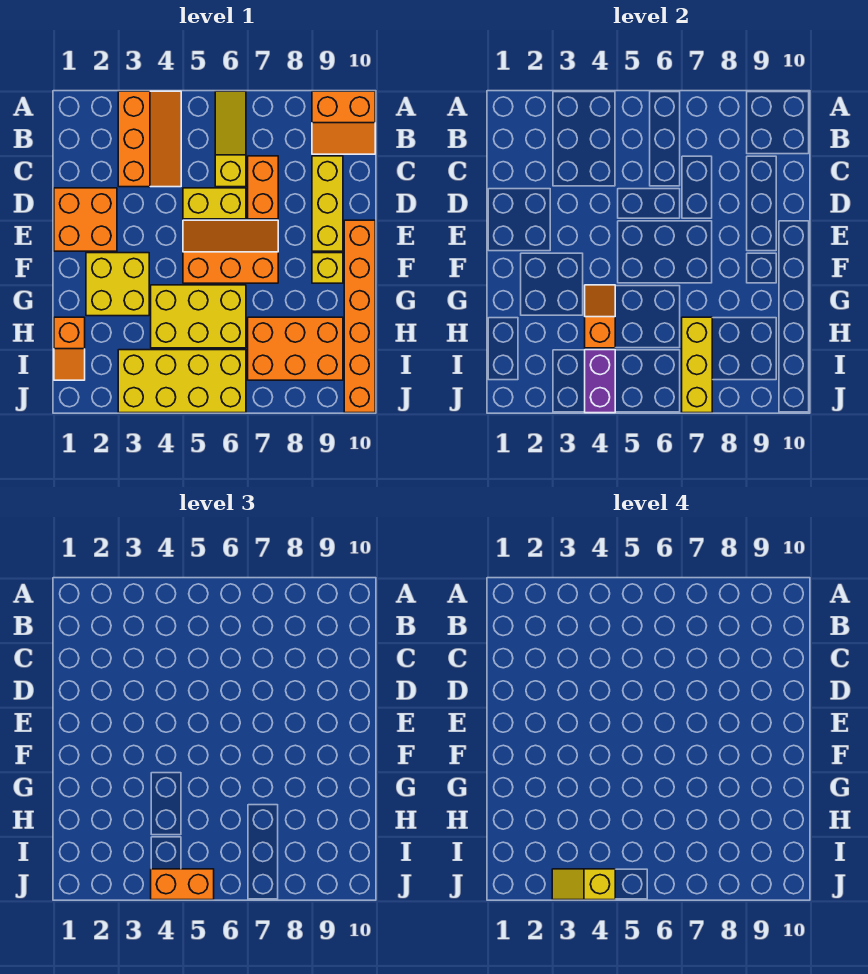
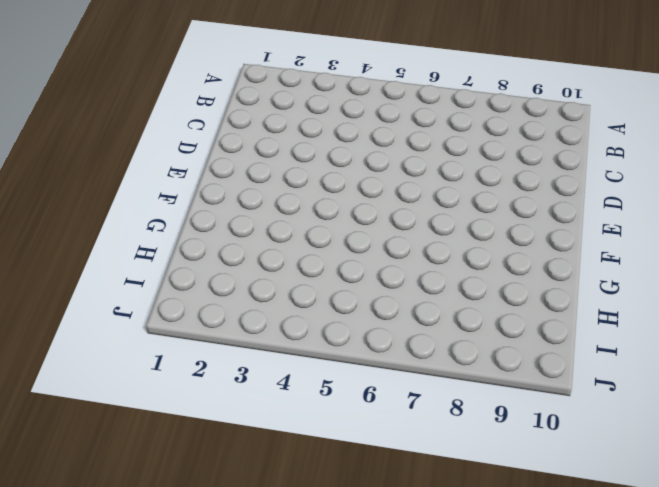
none -> orange 2x3 slope [118,91,181,187]
none -> yellow 1x3 slope [215,91,246,187]
none -> orange 2x2 slope [312,91,375,154]

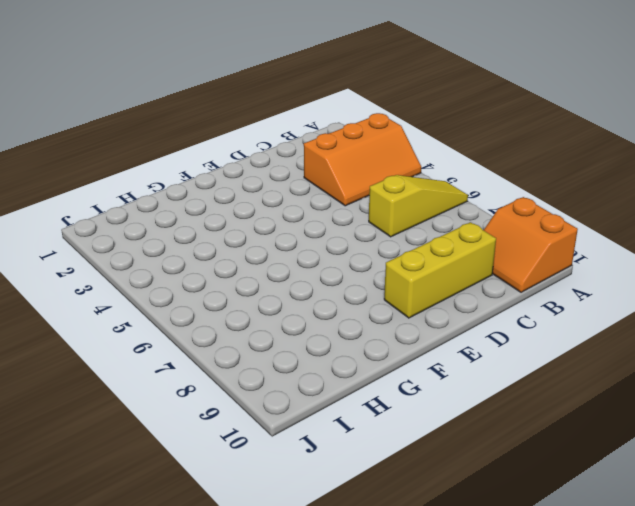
none -> orange 1x2 brick [248,156,278,219]
none -> orange 2x2 brick [54,188,117,251]
none -> yellow 1x2 brick [183,188,246,219]

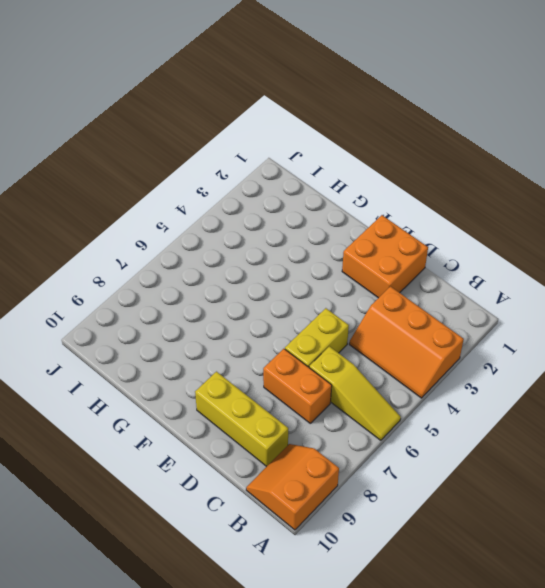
none -> orange 2x3 slope [183,220,278,283]
none -> orange 1x6 brick [344,220,375,413]
none -> yellow 2x2 brick [86,253,149,316]

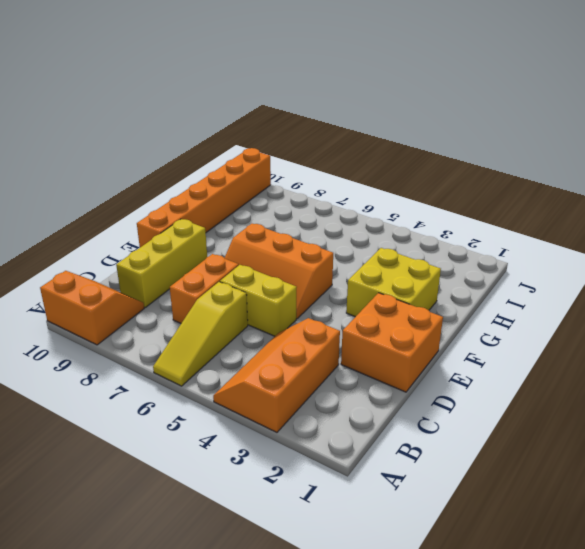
none -> yellow 1x1 brick [312,253,343,283]
none -> yellow 2x3 brick [151,285,246,348]
none -> orange 1x2 slope [54,317,85,380]

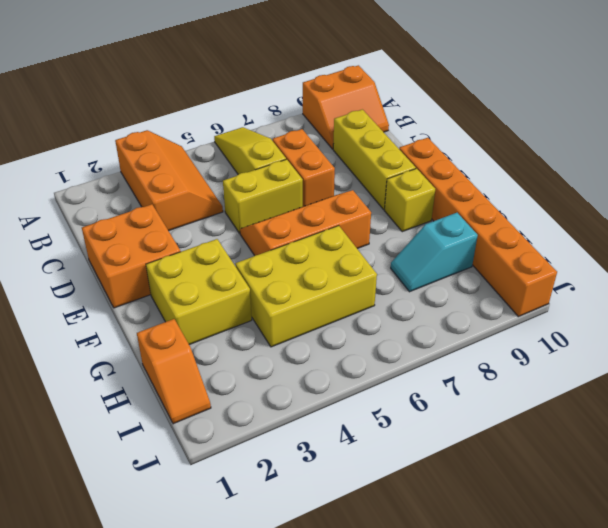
cyan 1x2 slope [391,213,478,292] -> orange 2x3 brick [248,317,343,380]
none -> yellow 2x4 brick [118,350,246,413]
none -> orange 1x2 slope [585,285,615,348]
none -> yellow 1x3 brick [682,317,712,413]

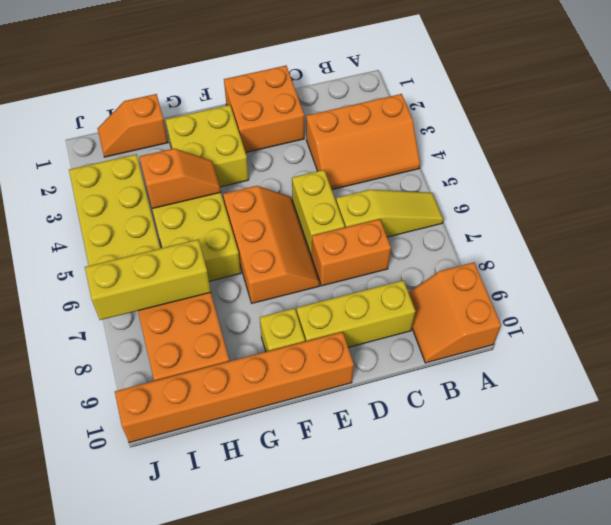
none -> purple 1x2 brick [585,350,615,413]
none -> orange 1x2 brick [151,869,214,900]
none -> yellow 1x2 slope [552,869,615,900]

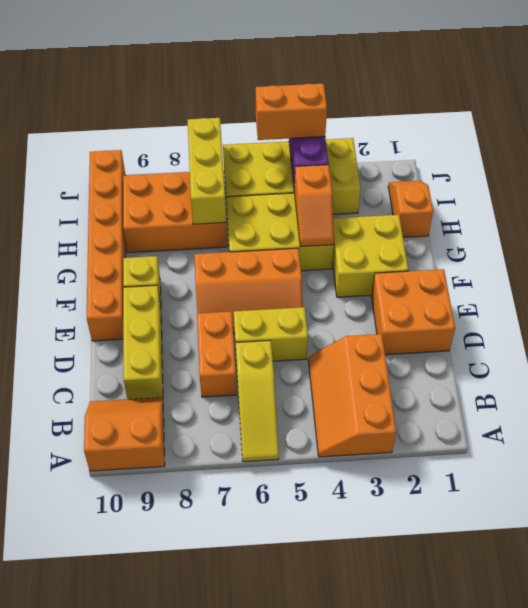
none -> yellow 1x2 slope [552,869,615,900]

